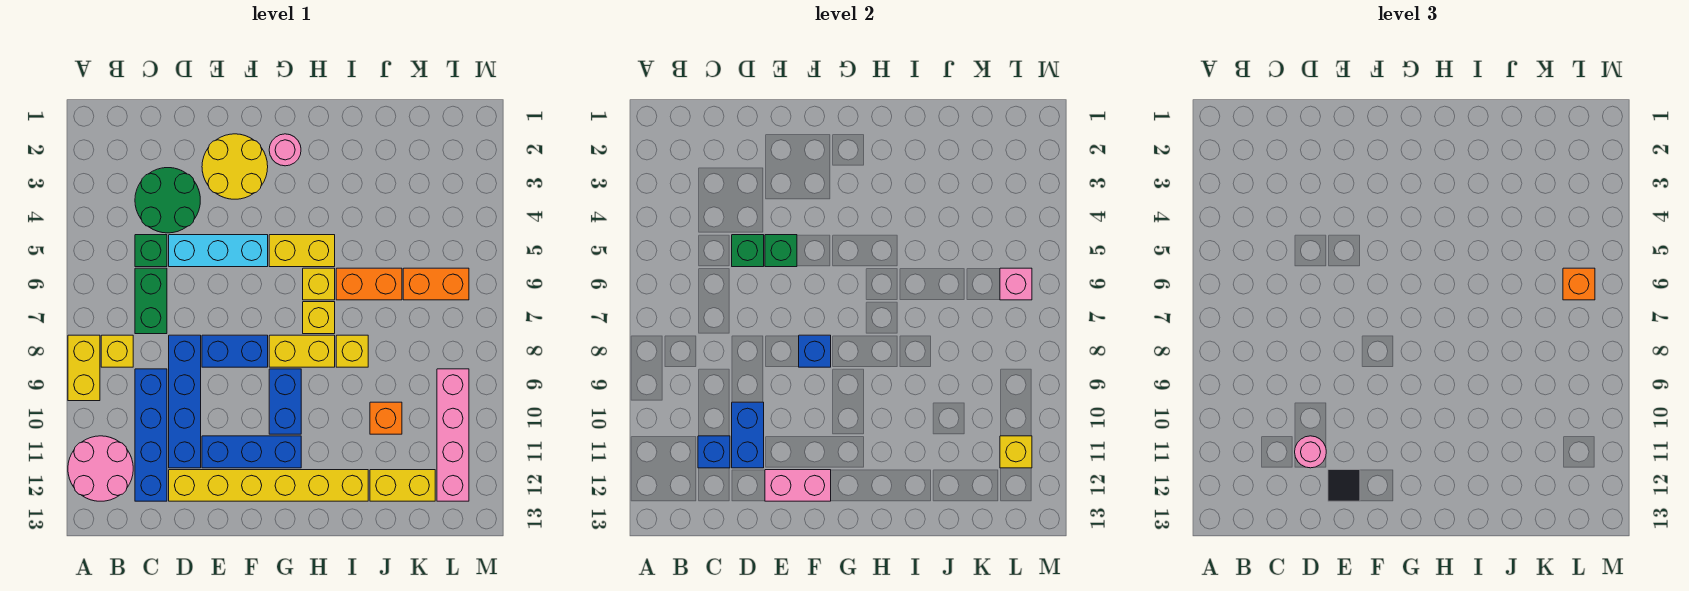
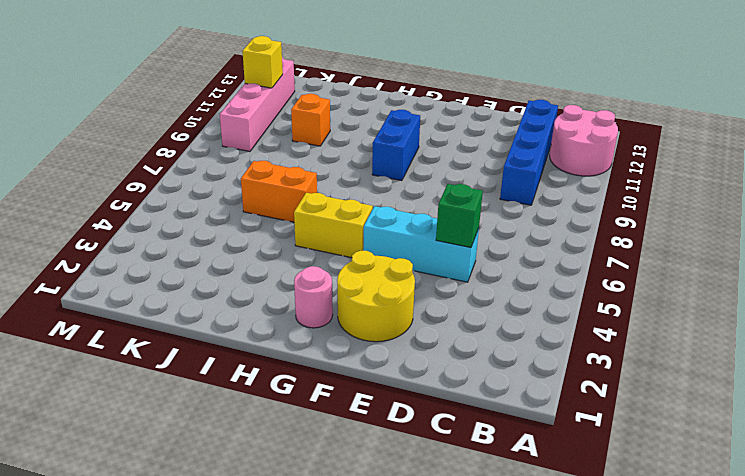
none -> yellow 1x2 brick [68,335,100,401]
none -> yellow 1x1 brick [101,335,133,367]
none -> green 2x2 round brick [135,168,200,233]
none -> green 1x1 brick [135,235,167,267]

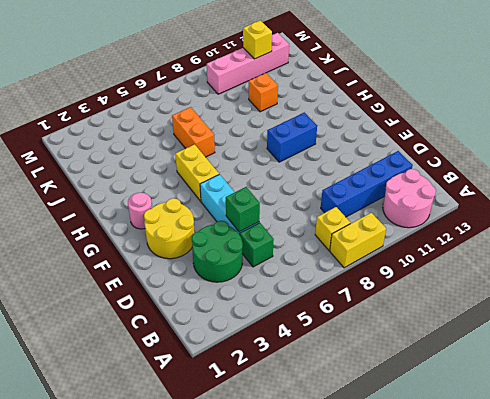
none -> green 1x2 brick [135,268,167,334]
none -> blue 1x4 brick [169,335,201,468]
none -> yellow 1x6 brick [169,470,368,501]
none -> blue 1x2 brick [202,335,268,367]

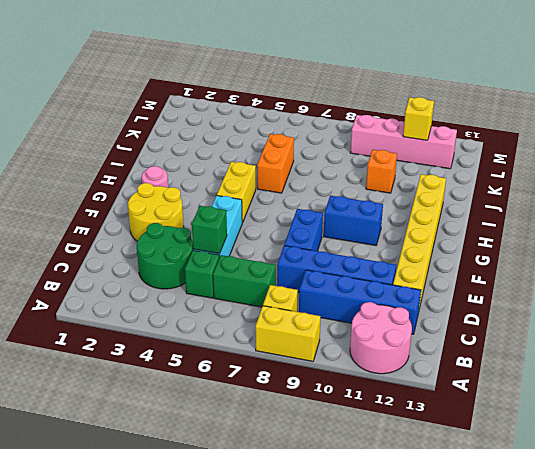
none -> blue 1x3 brick [202,436,301,468]
none -> yellow 1x2 brick [269,335,335,367]
none -> yellow 1x1 brick [303,268,335,300]
none -> yellow 1x1 brick [303,302,335,334]

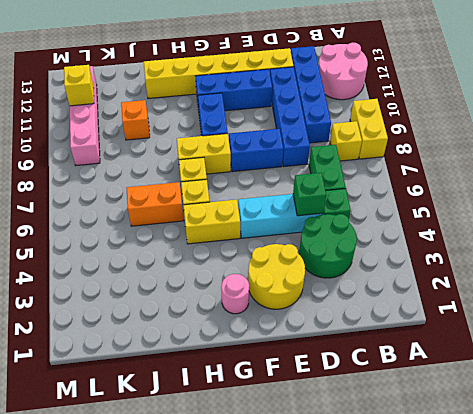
none -> yellow 1x1 brick [336,335,368,367]
none -> yellow 1x2 brick [370,470,435,501]
none -> orange 1x2 brick [403,268,469,300]
none -> blue 1x1 brick [698,436,730,468]

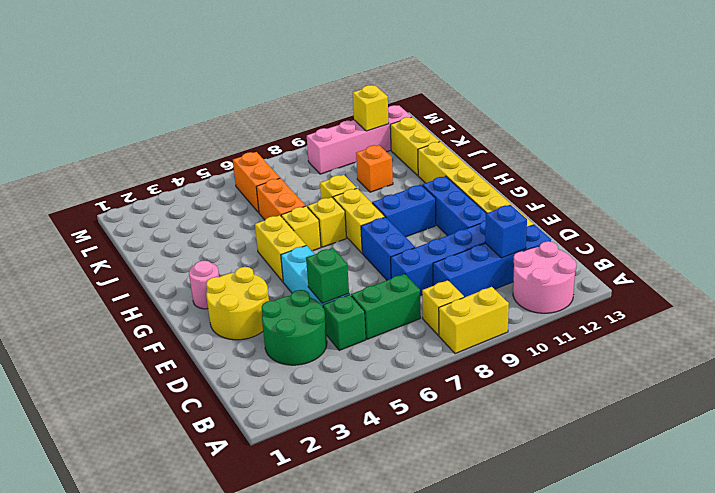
none -> blue 1x2 brick [732,402,764,468]
none -> green 1x1 brick [765,235,797,267]
none -> pink 1x2 brick [765,470,831,501]
none -> blue 1x1 brick [799,335,831,367]

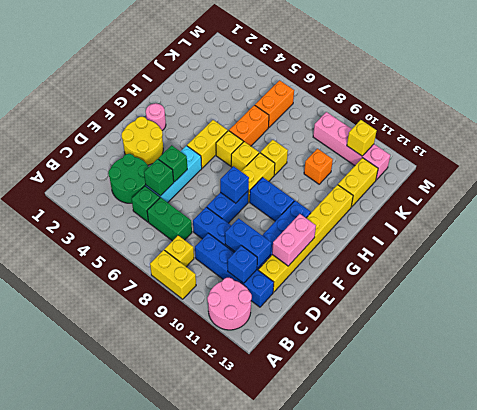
none -> pink 1x1 brick [1000,268,1032,300]
none -> pink 1x1 round brick [1295,436,1326,468]
none -> black 1x1 tile [1328,470,1360,501]
none -> orange 1x1 brick [1563,268,1595,300]

